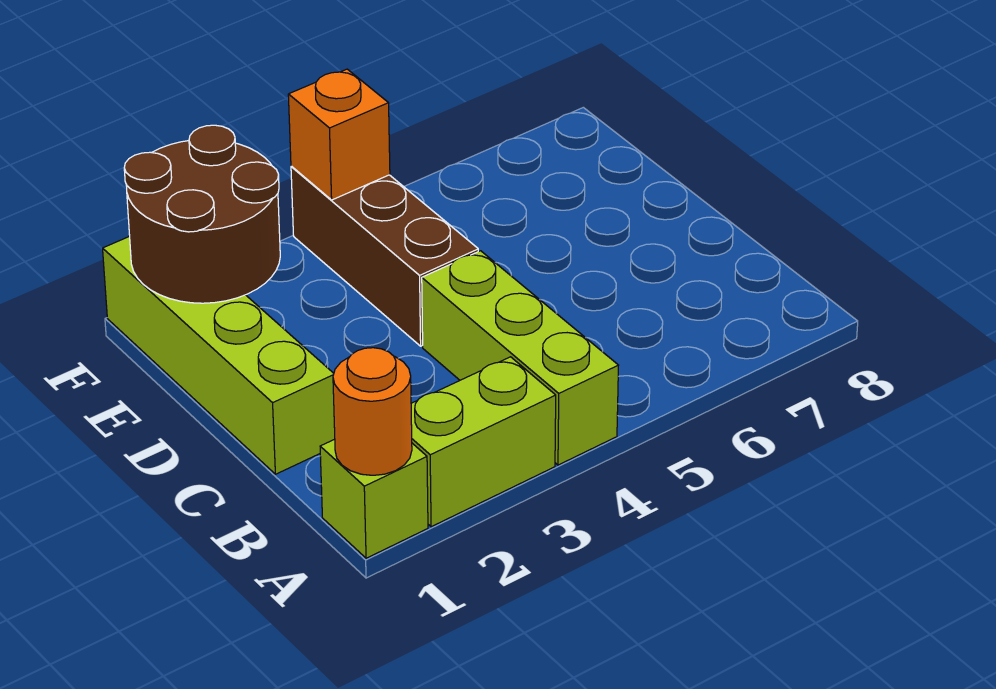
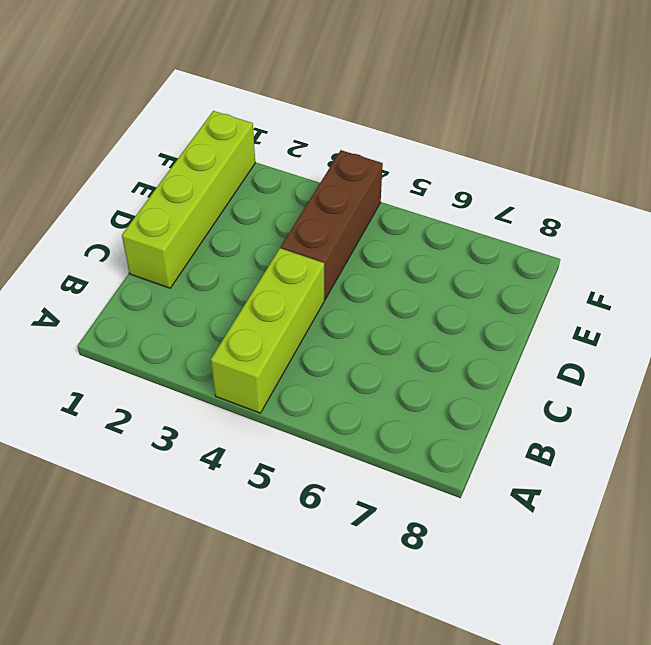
none -> lime 1x1 brick [320,439,428,558]
none -> lime 1x2 brick [411,357,556,527]

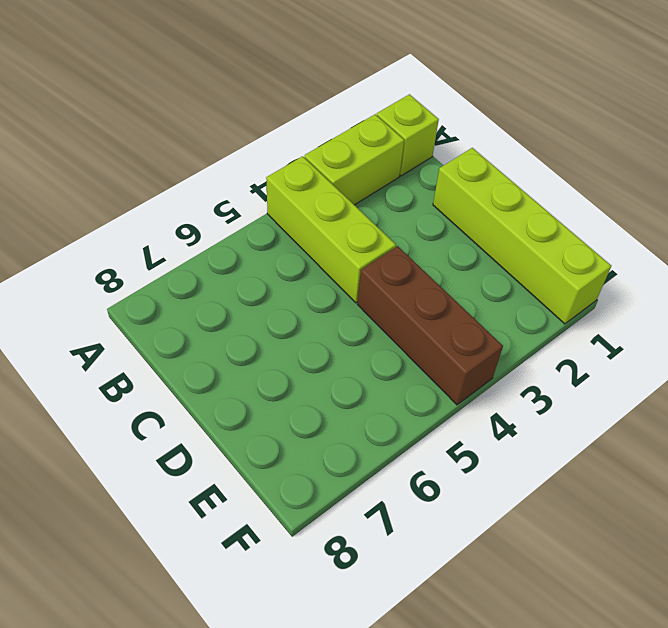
none -> orange 1x1 round brick [333,348,412,475]
none -> brown 2x2 round brick [124,125,280,303]

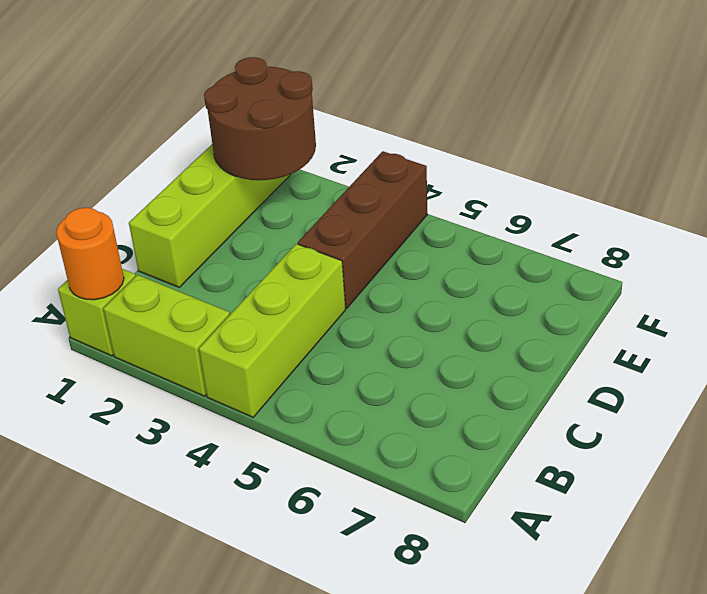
none -> orange 1x1 brick [288,69,390,200]

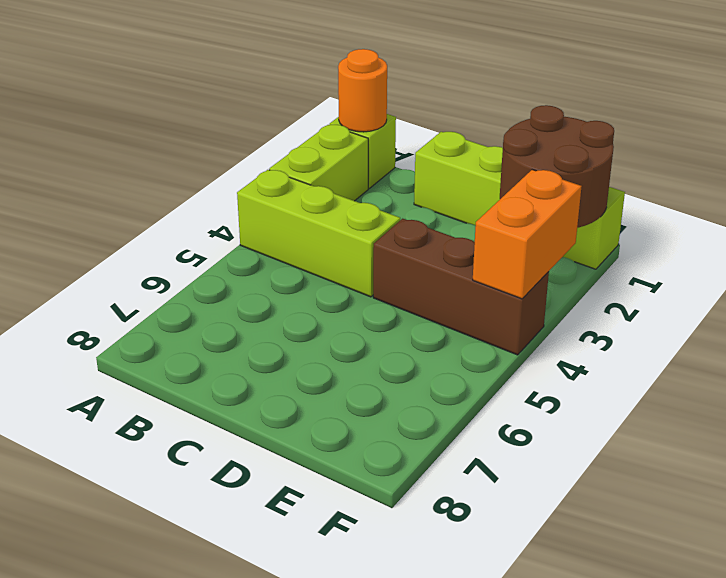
orange 1x2 brick [473,170,582,299] -> orange 1x1 brick [288,69,390,200]

